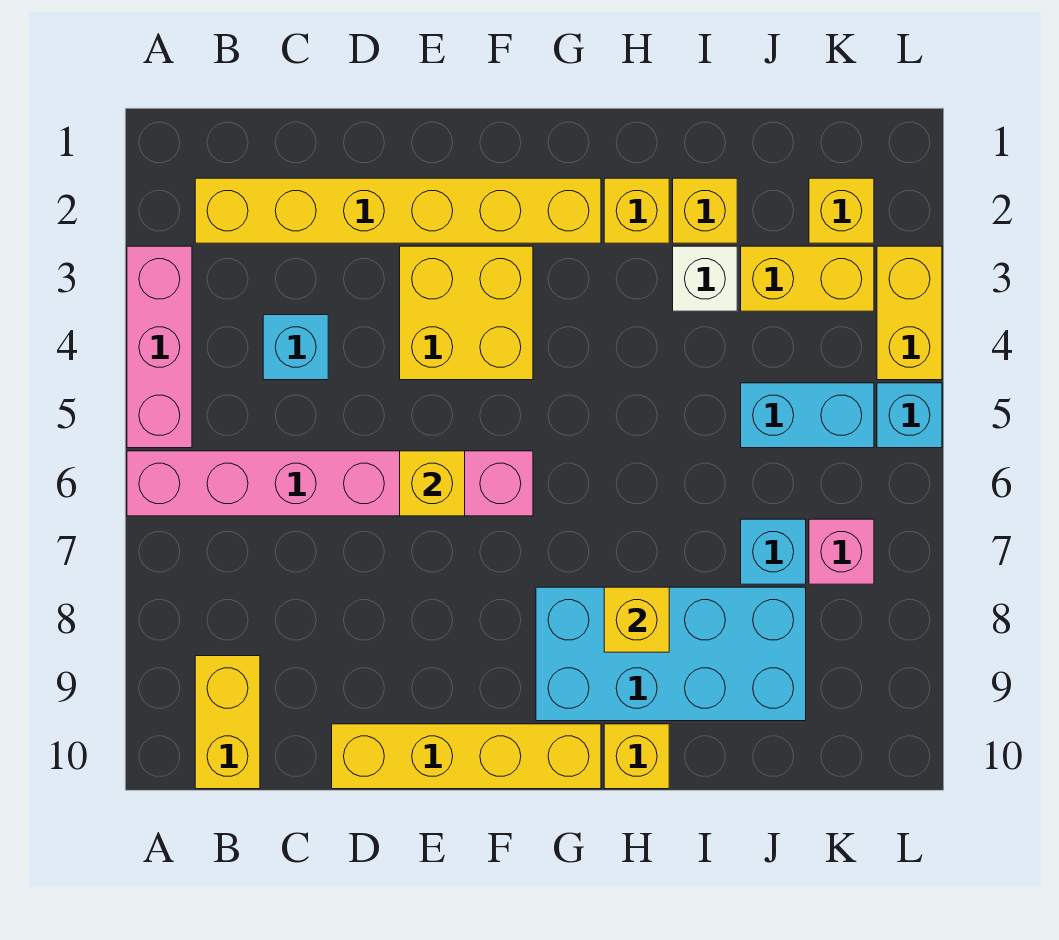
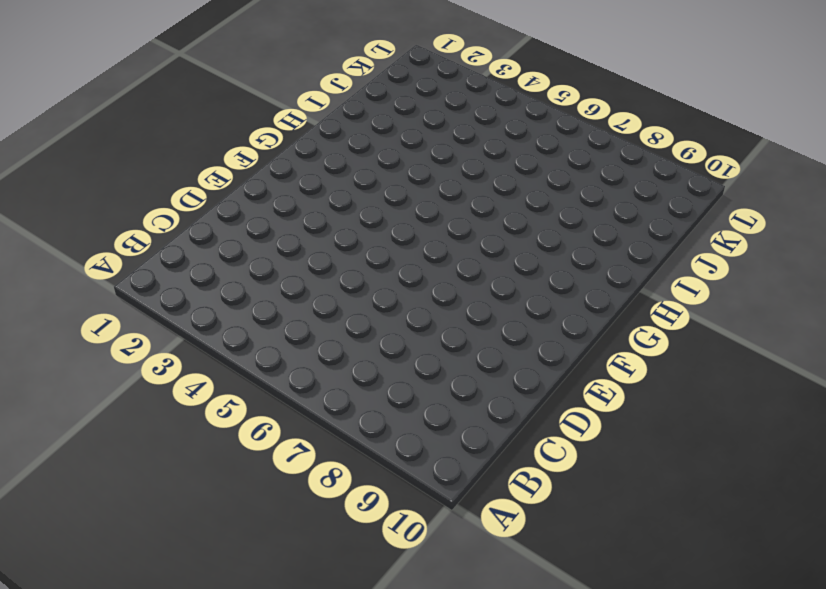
none -> pink 1x3 brick [127,246,192,448]
none -> pink 1x6 brick [127,451,533,516]
none -> yellow 1x6 brick [195,178,601,243]

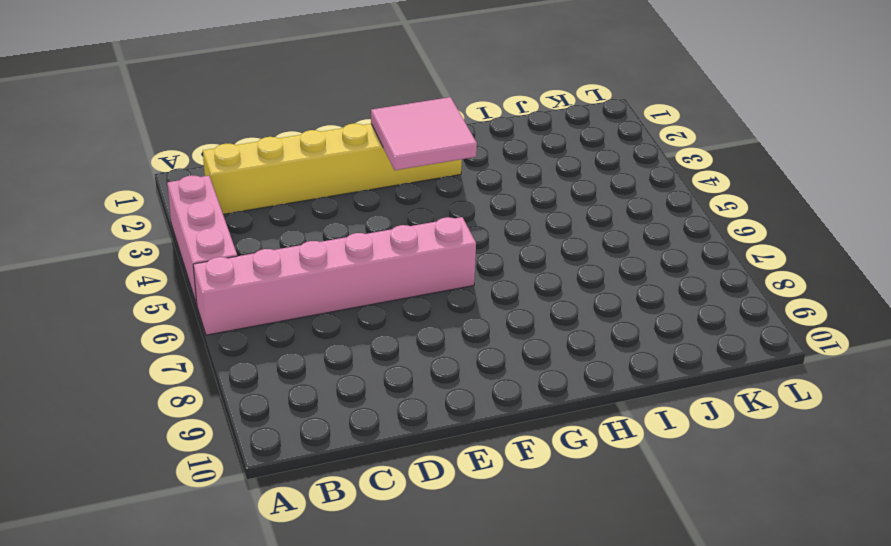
pink 2x2 tile [371,97,477,170] -> none
none -> yellow 1x2 brick [195,656,260,789]
none -> cyan 1x1 brick [263,315,328,380]
none -> yellow 1x4 brick [332,724,601,789]

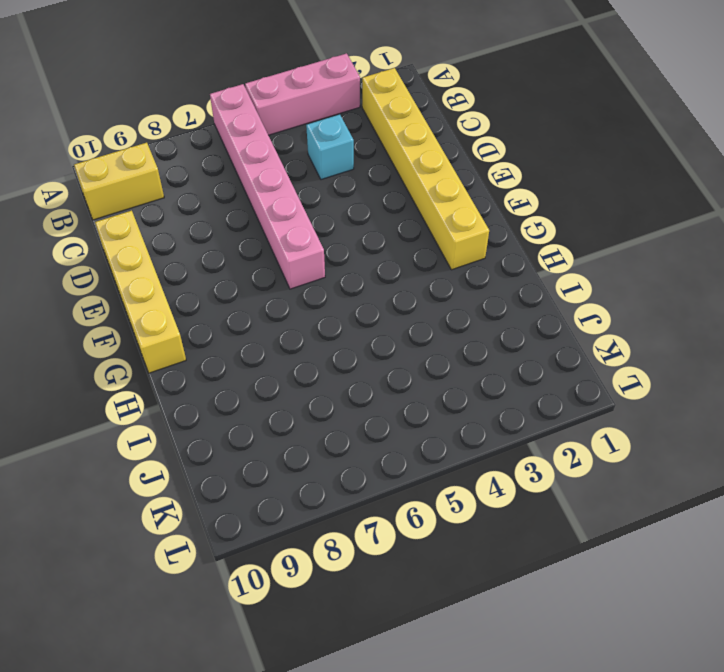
none -> yellow 2x2 brick [400,246,533,380]
none -> cyan 2x4 brick [536,587,806,721]
none -> yellow 1x1 brick [604,178,669,243]

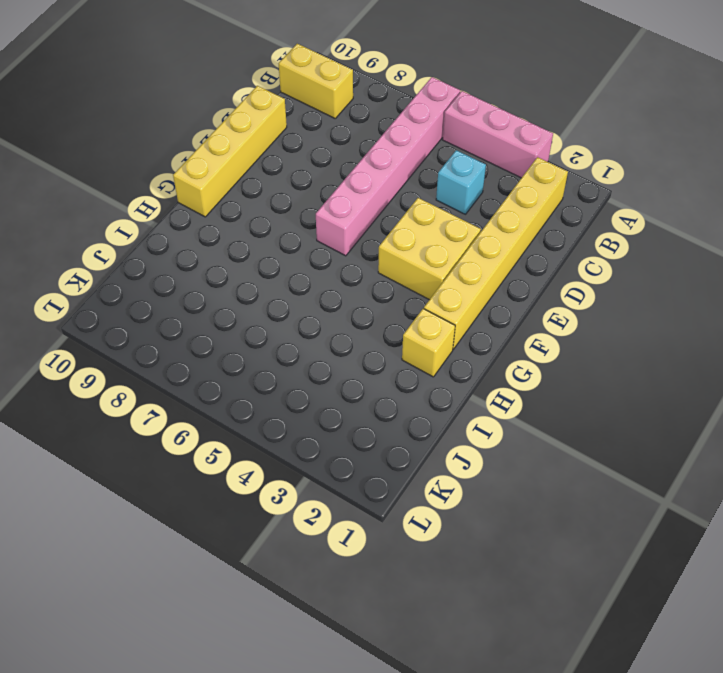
none -> cyan 2x4 brick [536,587,806,721]
none -> yellow 1x1 brick [604,724,669,789]
none -> yellow 1x1 brick [673,178,737,243]

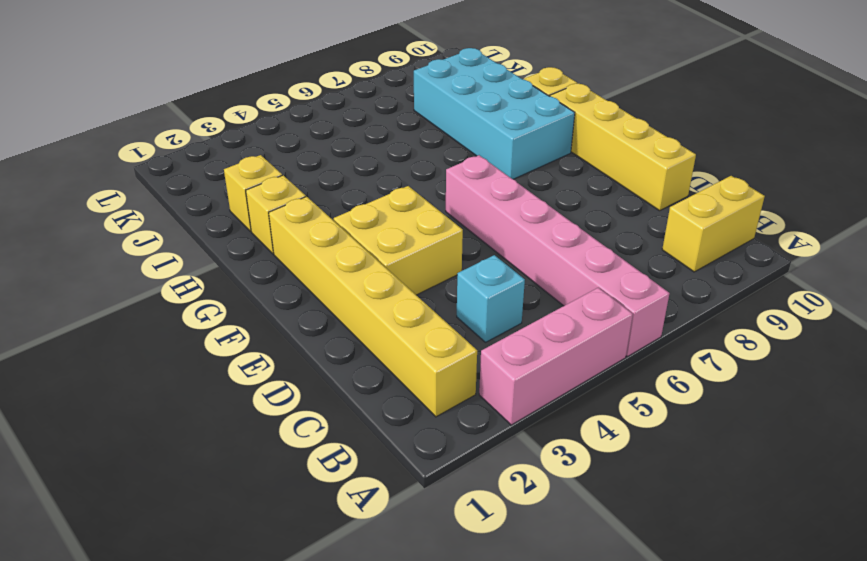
none -> white 1x1 brick [673,246,737,311]
none -> yellow 1x2 brick [741,246,874,311]
none -> cyan 1x2 brick [741,383,874,448]

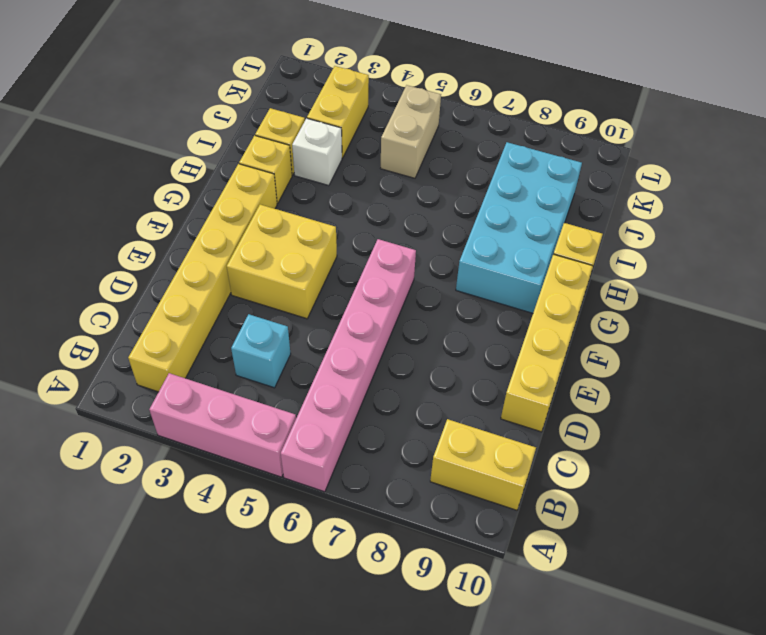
tan 1x2 brick [381,85,441,178] -> cyan 1x2 brick [741,383,874,448]
none -> cyan 1x1 brick [741,519,806,584]
none -> yellow 1x1 brick [809,178,874,243]
none -> pink 1x1 brick [809,519,874,584]

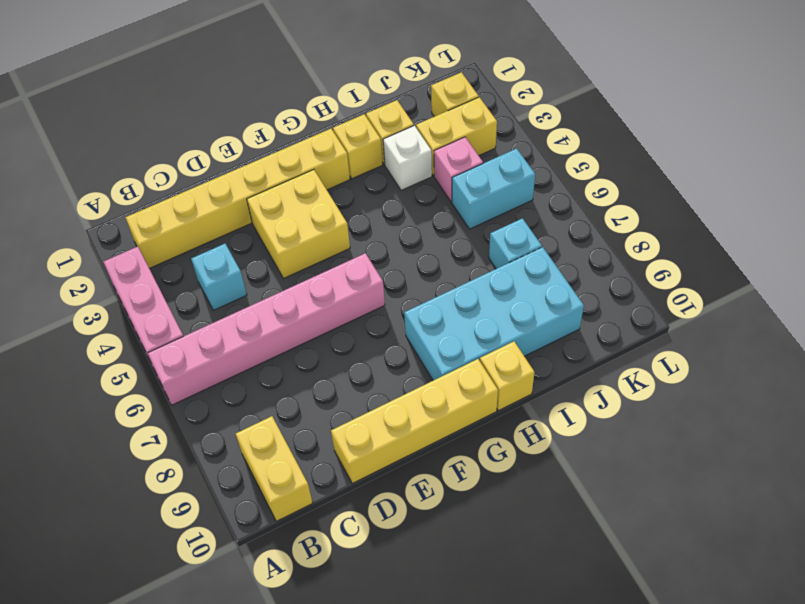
pink 1x1 brick [434,137,483,202] -> pink 1x1 brick moved to [809,519,874,584]
none -> yellow 1x2 brick [877,246,942,380]
none -> cyan 1x1 brick [877,383,942,448]
none -> yellow 1x1 brick [400,451,465,516]

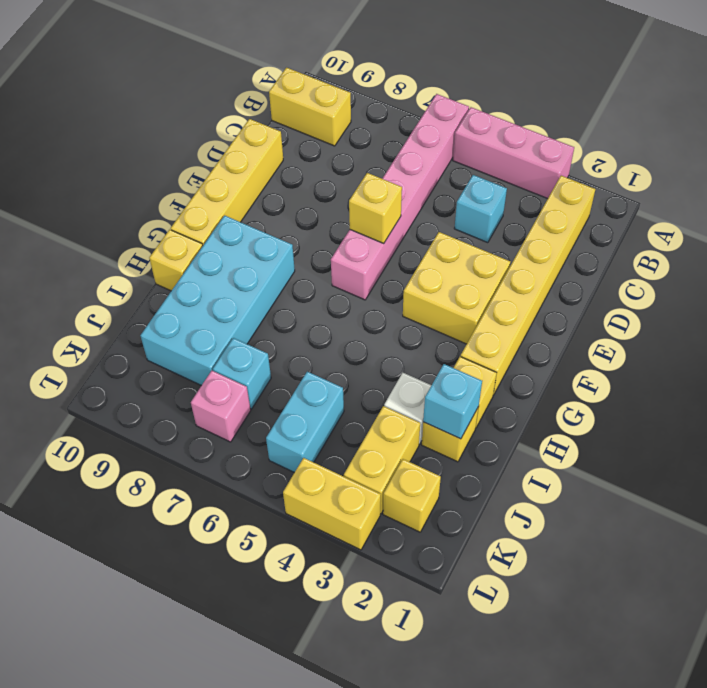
cyan 1x1 brick [423,364,482,439] -> cyan 1x1 brick moved to [877,383,942,448]
none -> yellow 1x1 brick [604,587,669,652]

